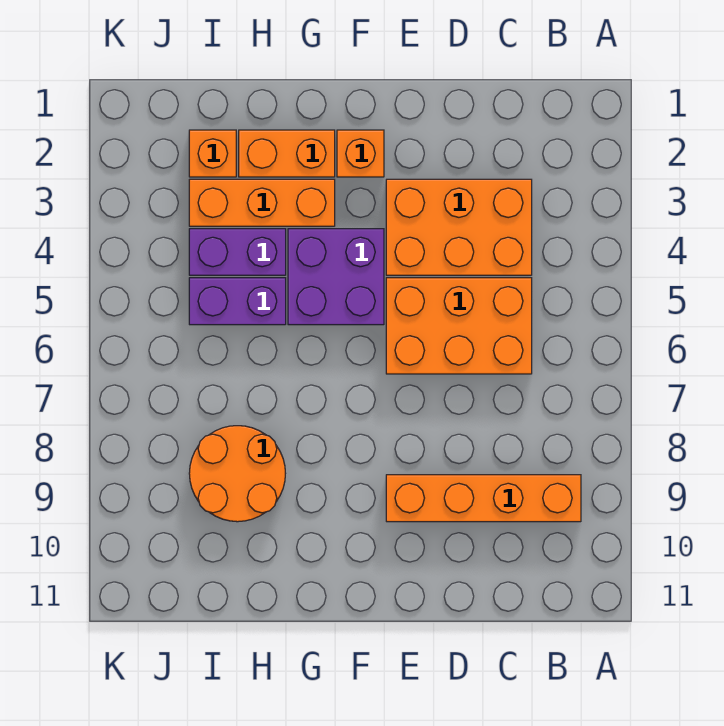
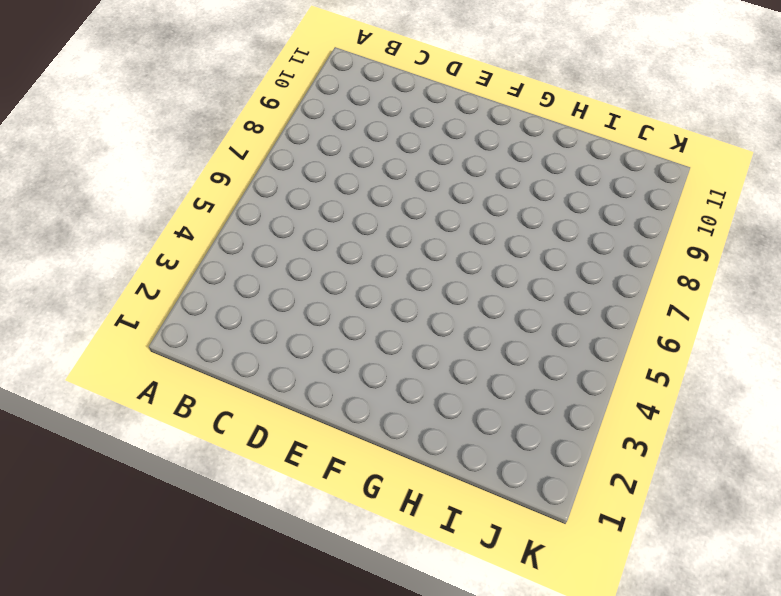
none -> orange 1x4 brick [386,475,581,522]
none -> orange 2x3 brick [386,179,532,275]

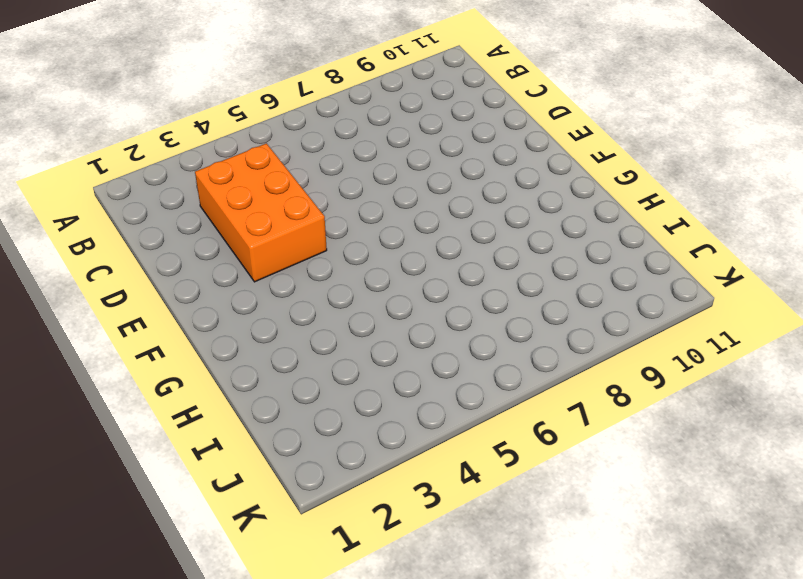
none -> orange 1x4 brick [386,475,581,522]
none -> orange 2x3 brick [386,278,532,374]

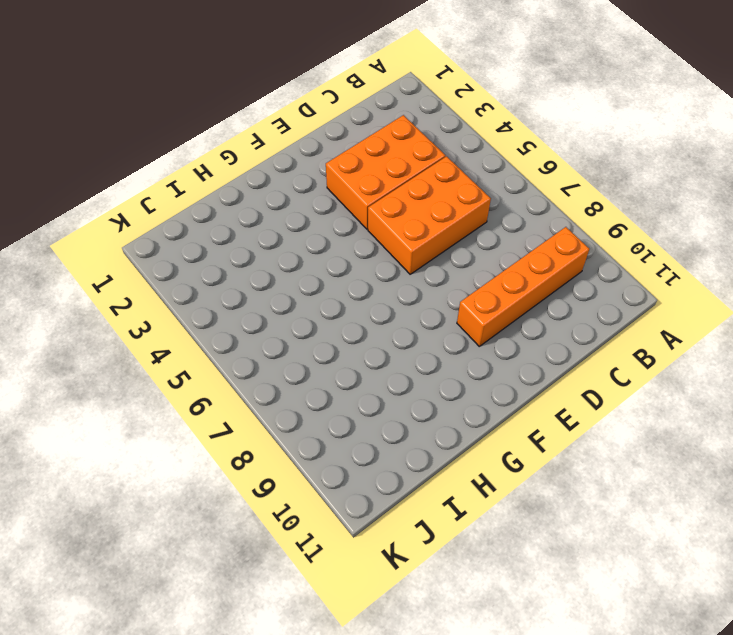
none -> orange 1x1 brick [337,130,384,177]
none -> purple 2x2 brick [288,229,384,325]

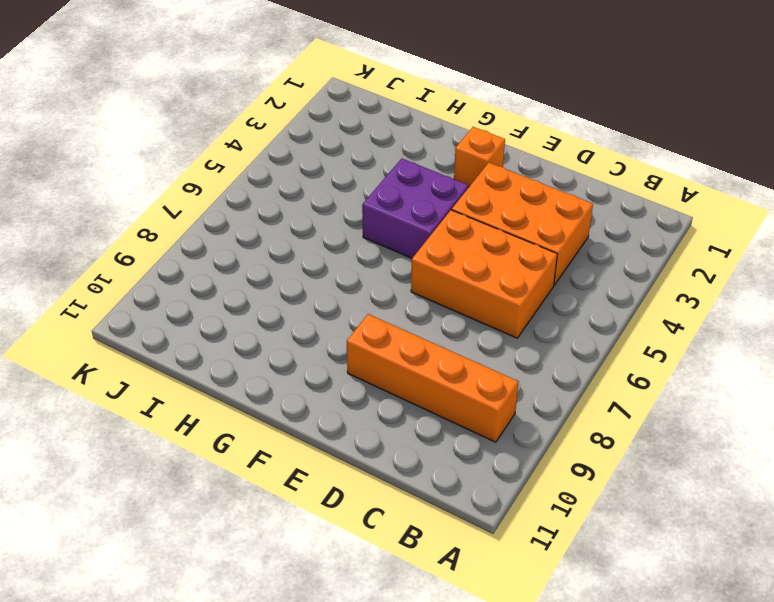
none -> orange 1x2 brick [239,130,335,177]
none -> orange 1x3 brick [189,179,335,226]

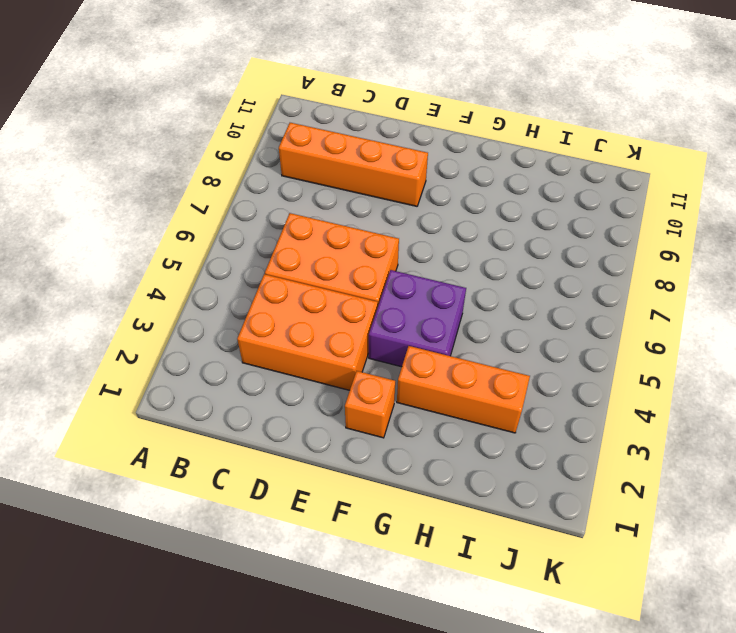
none -> orange 1x2 brick [239,130,335,177]
none -> purple 1x2 brick [189,229,286,275]

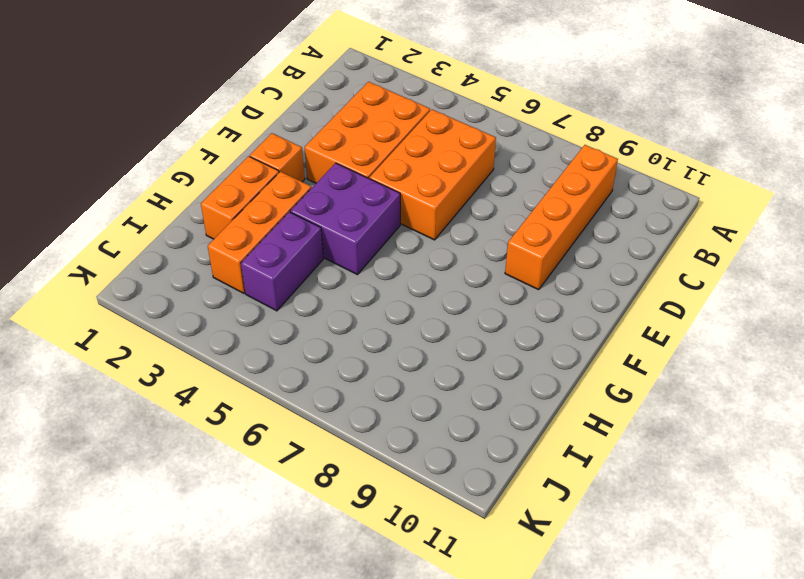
none -> purple 1x2 brick [189,278,286,325]
none -> orange 2x2 round brick [189,426,285,522]

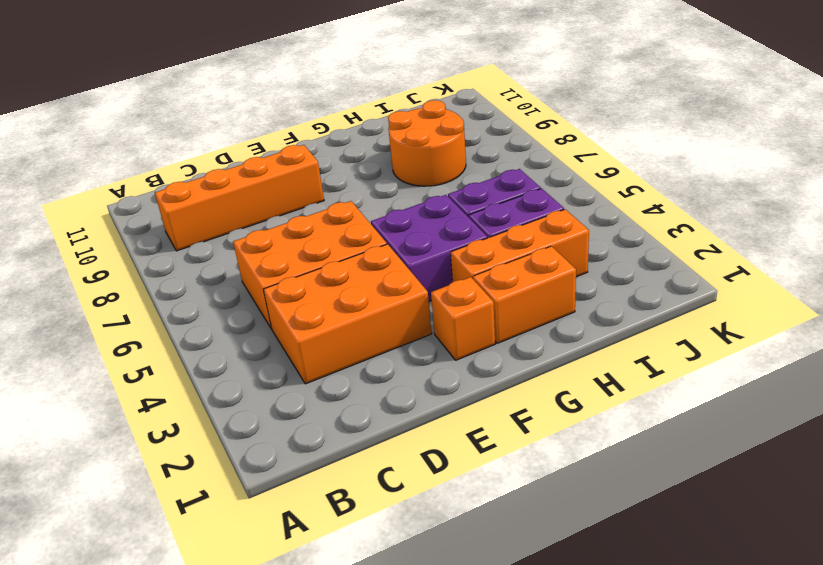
none -> orange 1x1 brick [189,130,236,177]

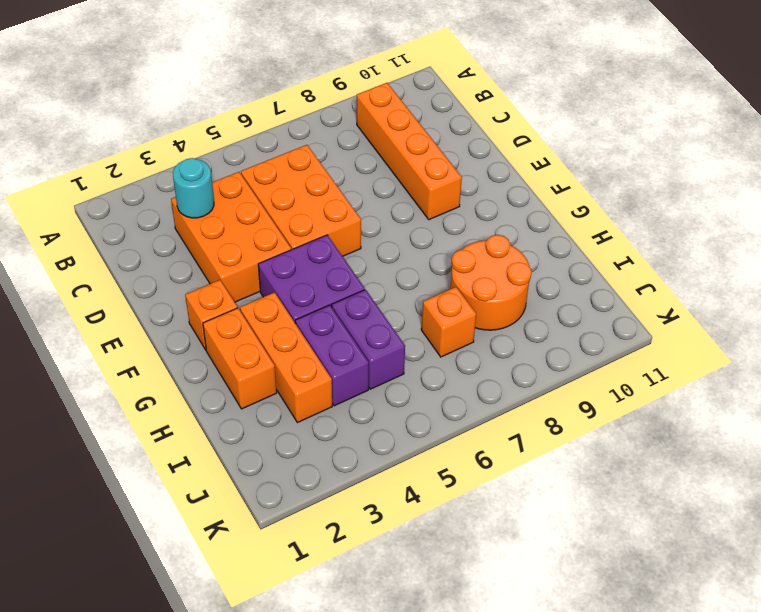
cyan 1x1 round brick [173,158,214,218] -> none
orange 1x1 brick [421,287,476,357] -> orange 1x1 brick moved to [189,130,236,177]

